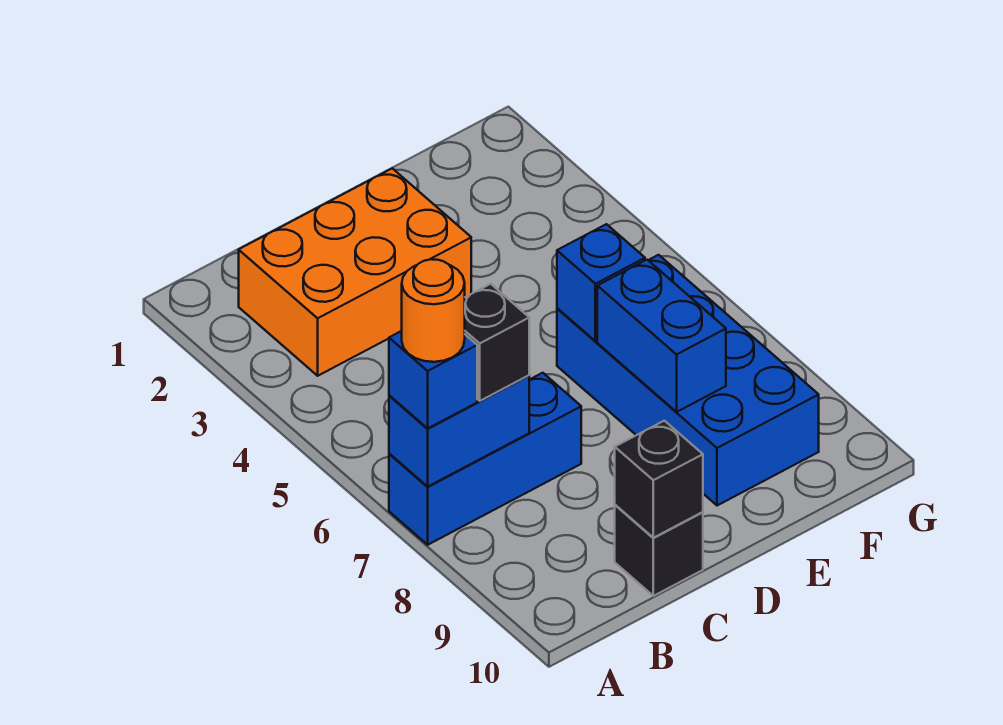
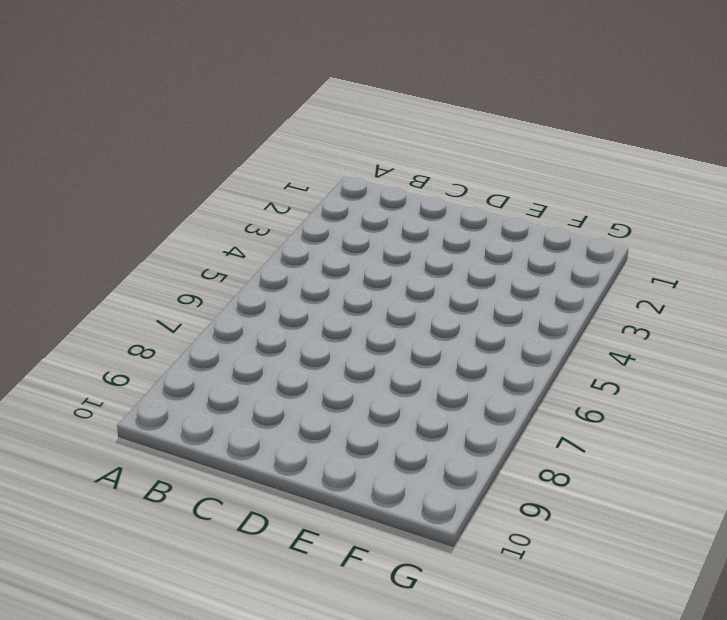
none -> blue 1x3 brick [389,373,581,545]
none -> orange 2x3 brick [239,168,471,376]

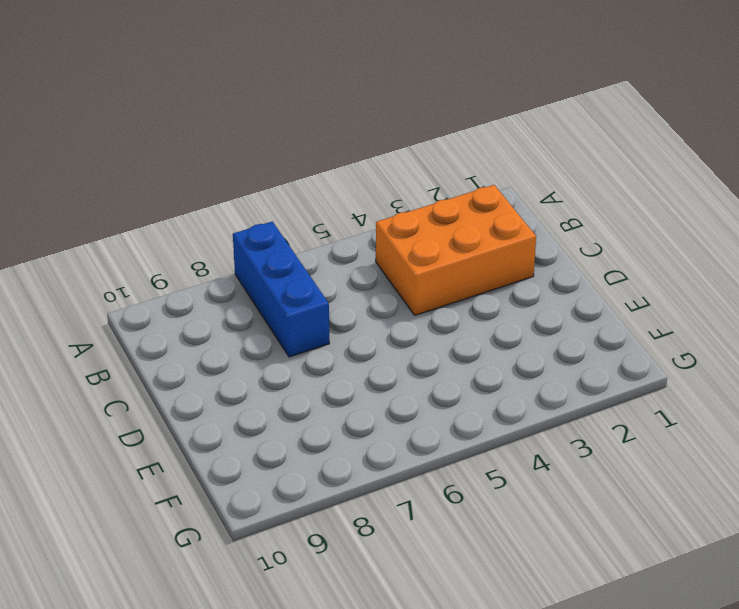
orange 2x3 brick [376,185,536,315] -> orange 2x3 brick turned to [239,168,471,376]
none -> black 1x1 brick [615,505,703,596]
none -> blue 2x4 brick [557,255,819,506]

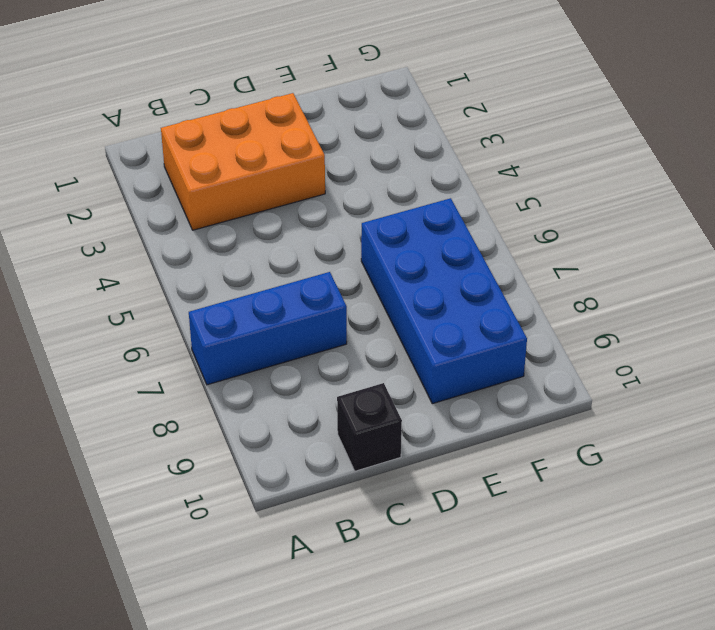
none -> blue 1x2 brick [389,375,529,486]
none -> black 1x1 brick [615,421,703,538]

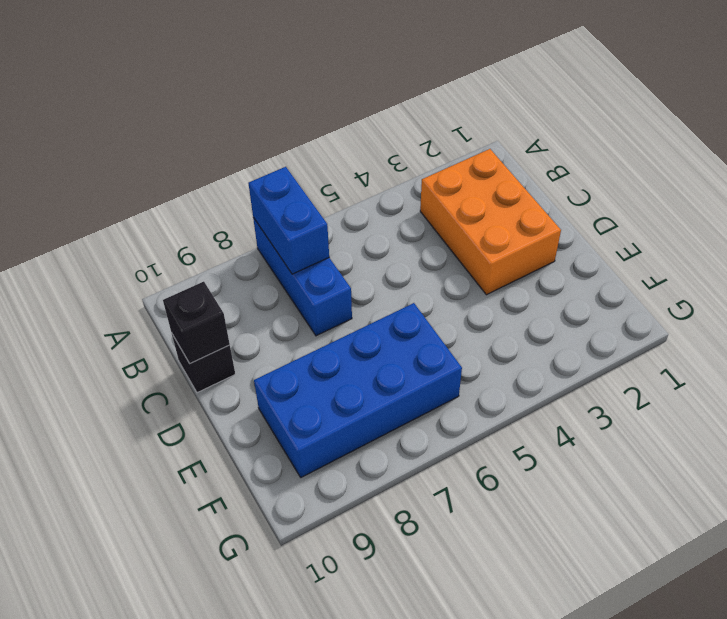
none -> blue 1x1 brick [557,224,645,341]
none -> blue 1x2 brick [597,260,726,412]

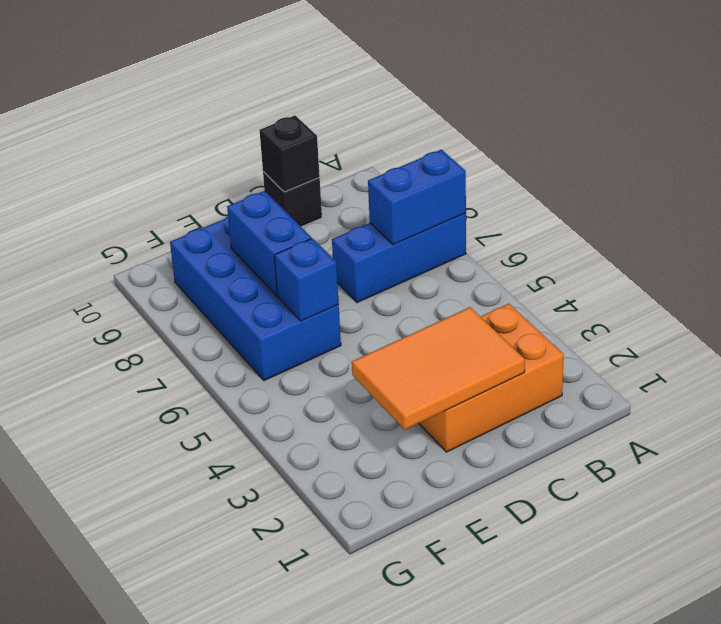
orange 2x3 tile [352,307,525,430] -> none
none -> blue 1x1 brick [389,331,477,428]
none -> black 1x1 brick [465,284,529,401]

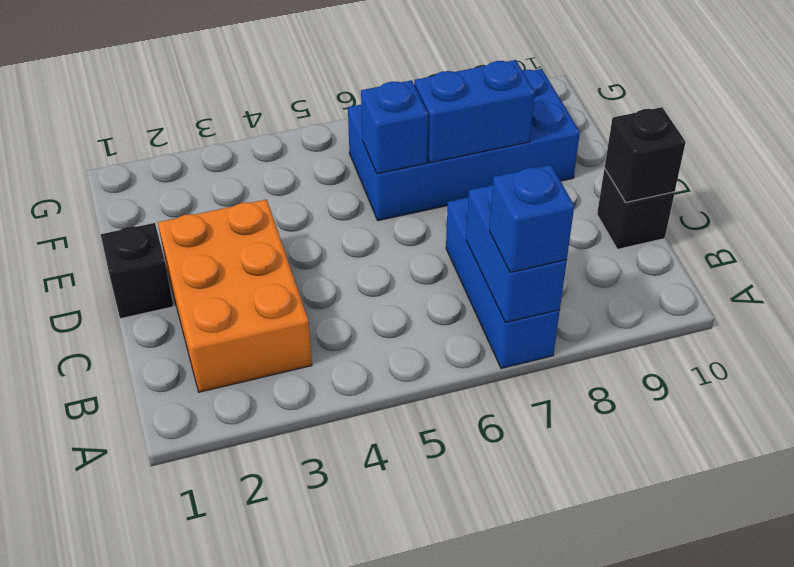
black 1x1 brick [101,223,174,319] -> black 1x1 brick moved to [465,284,529,401]
none -> orange 1x1 round brick [402,259,465,362]

